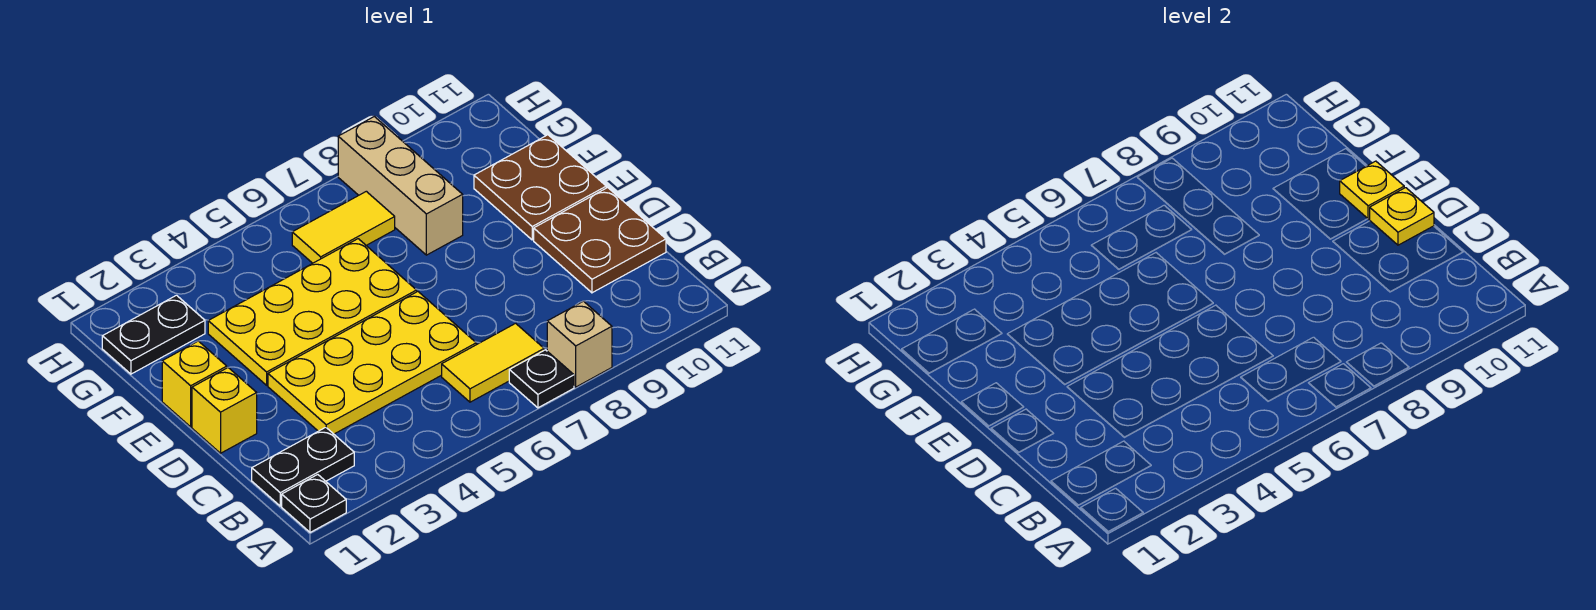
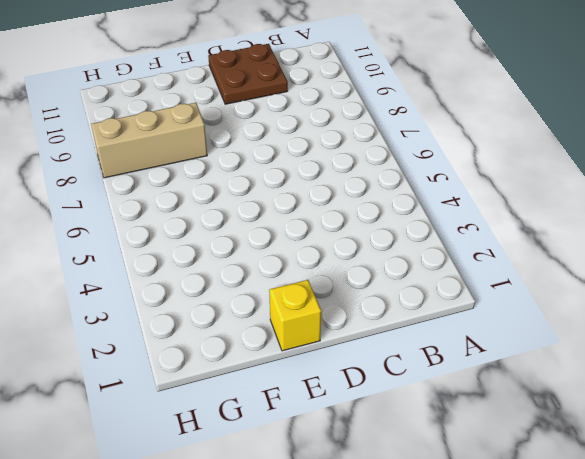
none -> black 1x1 plate [282,475,346,533]
none -> black 1x1 plate [509,350,574,408]
none -> tan 1x1 brick [547,301,612,387]

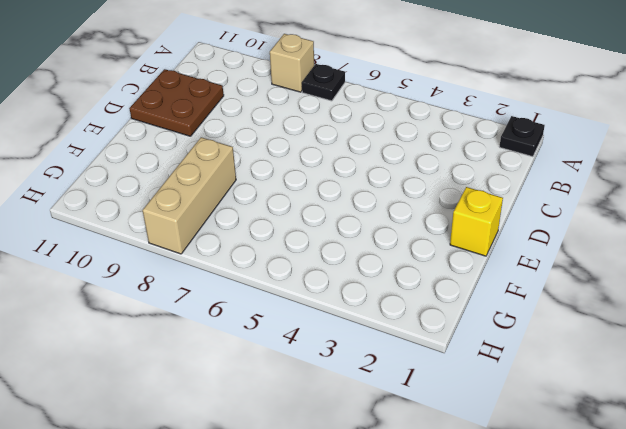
none -> black 1x2 plate [252,427,354,506]
none -> yellow 1x2 tile [442,323,544,402]
none -> yellow 2x4 plate [268,292,476,434]

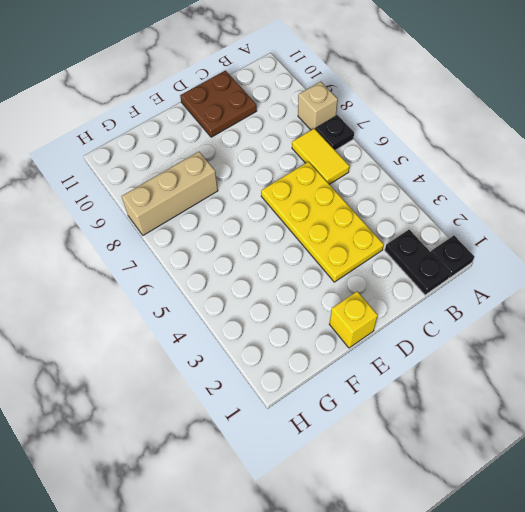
none -> yellow 1x1 brick [192,368,257,453]
none -> yellow 2x4 plate [208,239,417,385]
none -> brown 2x2 plate [474,135,606,240]

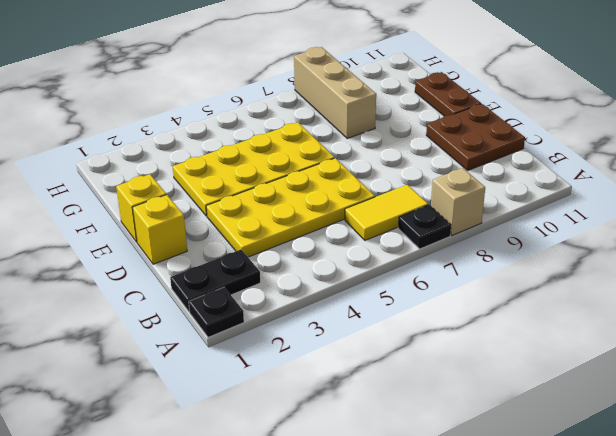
brown 1x2 plate [415,72,481,116] -> brown 2x2 plate [474,135,606,240]
none -> black 1x2 plate [102,295,205,374]
none -> yellow 1x2 tile [292,191,395,263]
none -> yellow 1x1 plate [1370,188,1434,245]

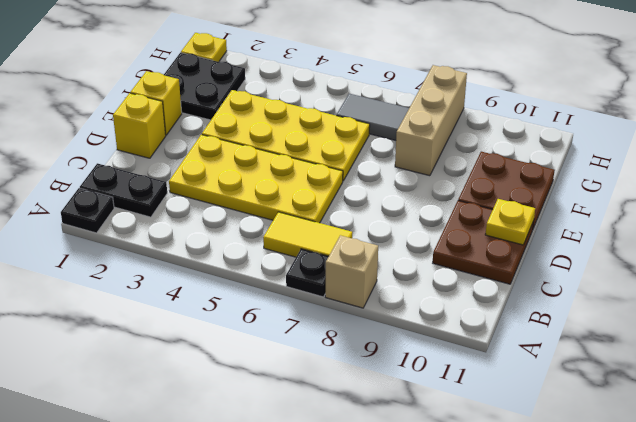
black 2x2 plate [164,53,245,120] -> black 1x2 plate [102,295,205,374]
grey 1x2 tile [336,94,409,140] -> yellow 1x2 tile [292,191,395,263]
yellow 1x1 plate [181,33,227,62] -> yellow 1x1 plate moved to [1340,161,1404,219]

